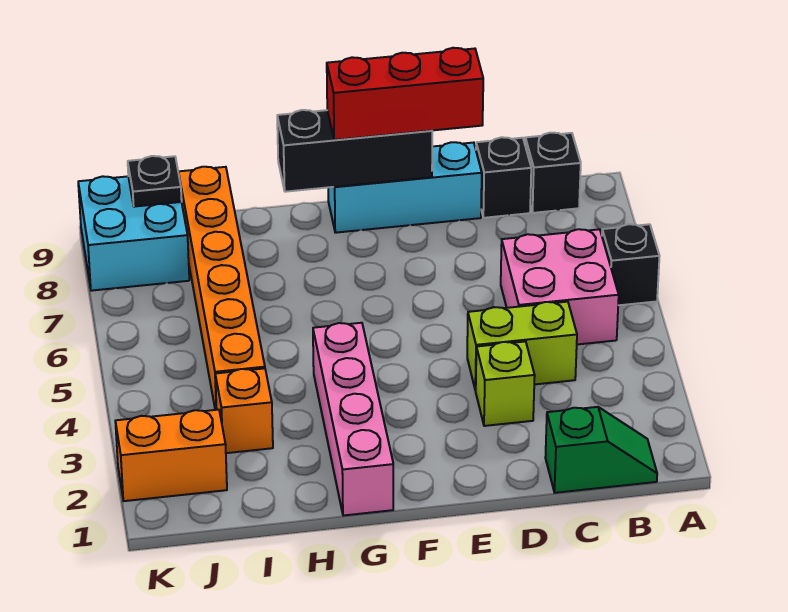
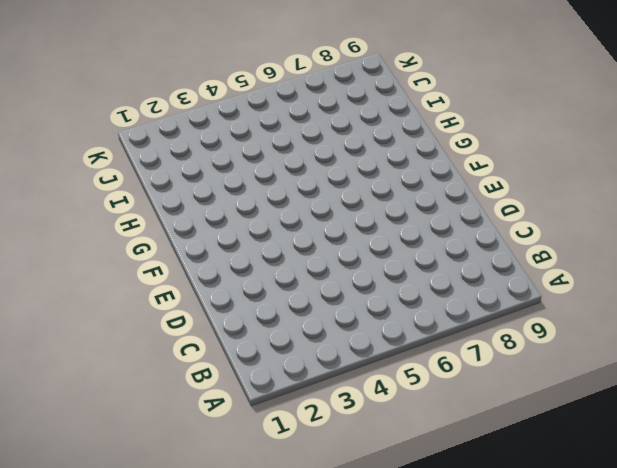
none -> black 1x1 brick [602,224,660,305]
none -> green 1x2 slope [545,407,657,493]
none -> pink 2x2 brick [501,229,619,344]

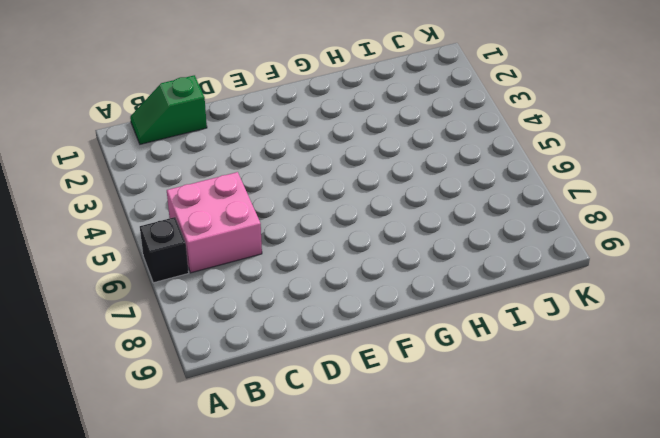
none -> black 1x1 brick [525,133,581,213]
none -> lime 1x2 brick [467,302,577,390]
none -> black 1x1 brick [476,137,531,218]

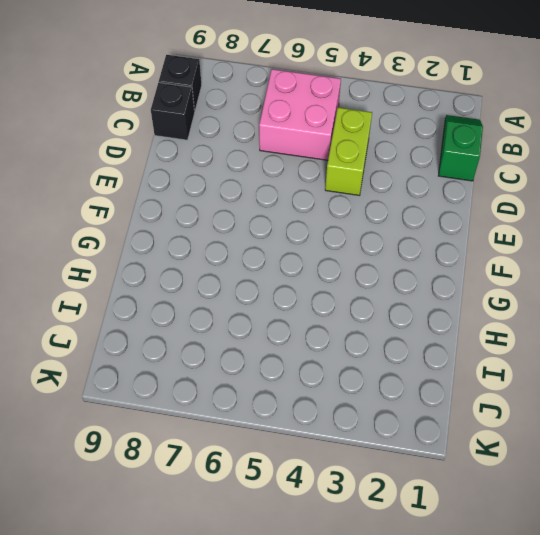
none -> black 1x1 brick [602,224,660,305]
none -> lime 1x1 brick [476,341,535,426]
none -> cyan 1x3 brick [328,142,482,233]

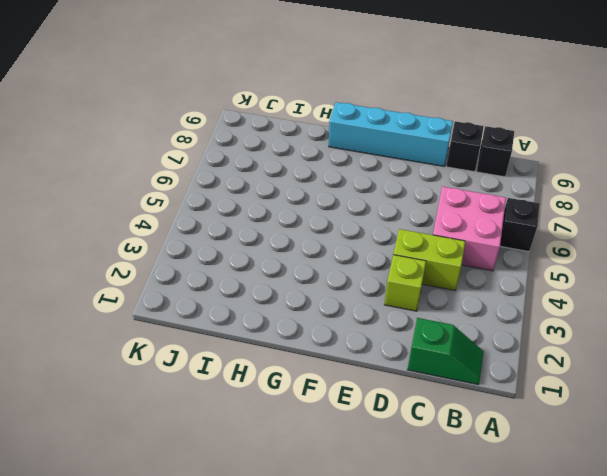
cyan 1x4 brick [329,102,453,166] -> cyan 1x3 brick [328,142,482,233]
none -> pink 1x4 brick [313,323,393,516]
none -> orange 1x1 brick [215,368,273,453]
none -> orange 1x6 brick [178,167,265,410]

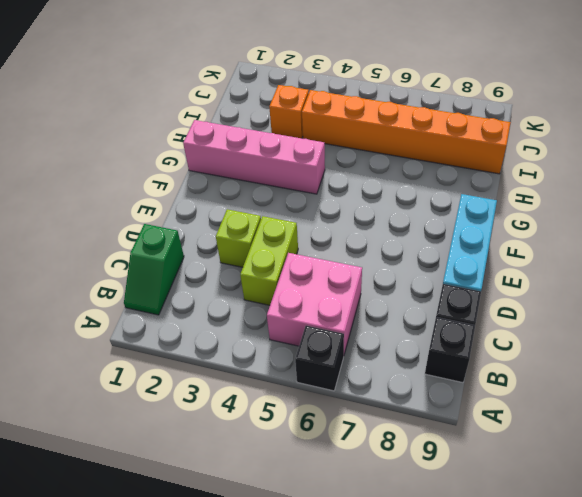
none -> orange 1x2 brick [115,410,227,501]
none -> cyan 2x2 brick [78,176,189,291]
none -> black 1x3 brick [277,110,432,192]

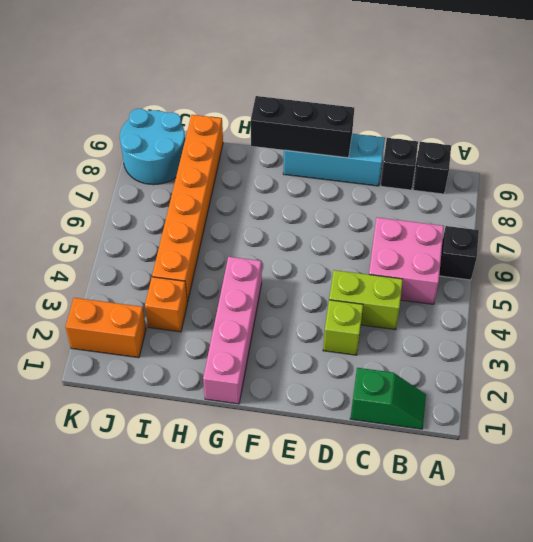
cyan 2x2 round brick [120,109,185,185] -> cyan 2x2 brick [78,176,189,291]
none -> black 1x1 plate [128,156,182,207]
none -> red 1x3 brick [327,48,483,140]

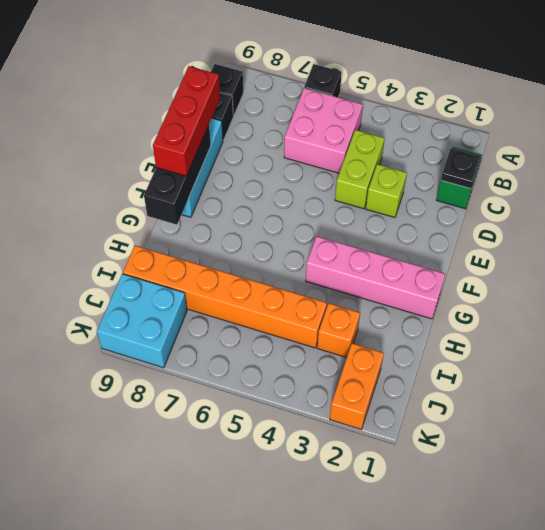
black 1x1 plate [441,149,481,189] -> black 1x1 plate moved to [128,156,182,207]

